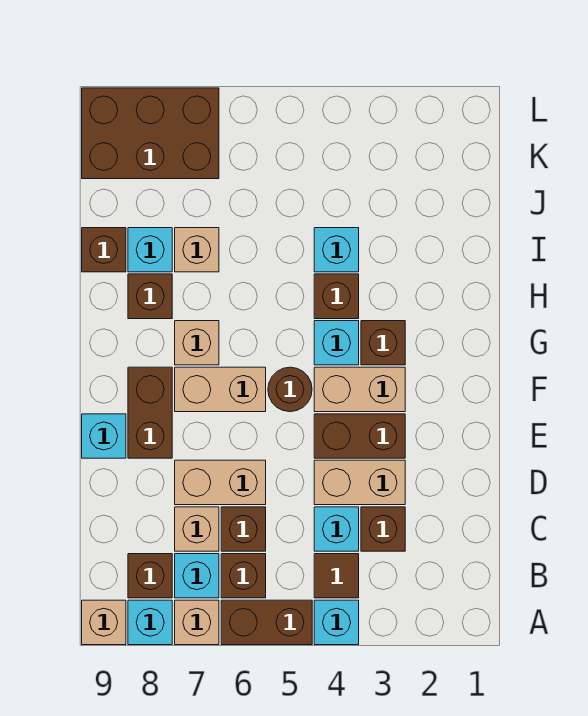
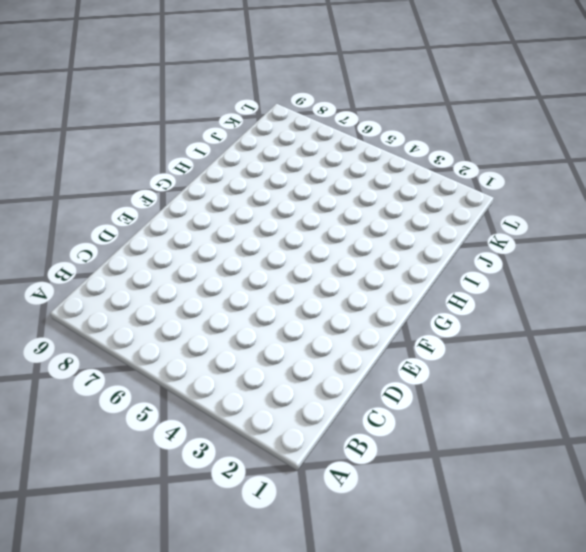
none -> cyan 1x1 brick [314,600,359,645]
none -> brown 1x2 brick [221,600,312,645]
none -> tan 1x1 brick [175,600,219,645]
none -> cyan 1x1 brick [128,600,172,645]

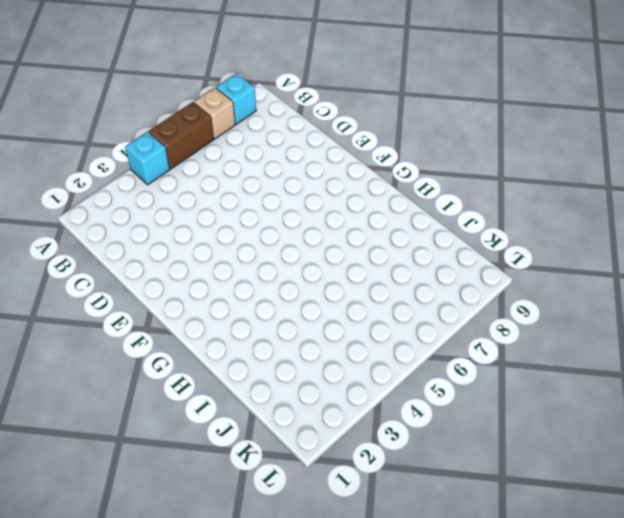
none -> tan 1x1 brick [82,600,126,645]
none -> brown 1x1 tile [314,554,359,598]
none -> brown 1x1 brick [221,554,266,598]
none -> cyan 1x1 brick [175,554,219,598]

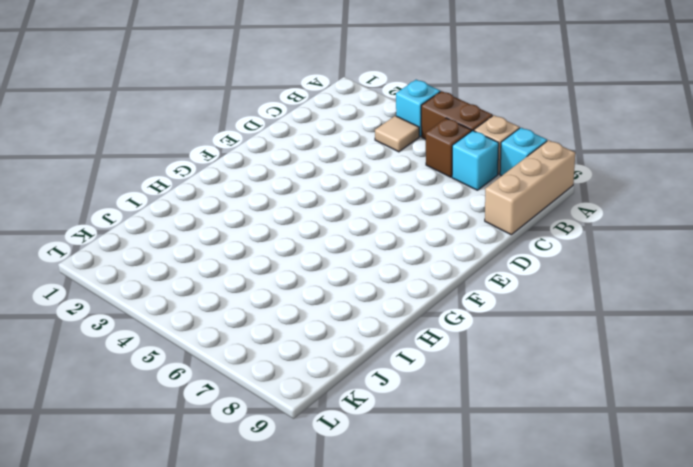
tan 1x3 brick [485,140,575,235] -> tan 1x1 brick [82,600,126,645]
tan 1x1 tile [375,116,419,152] -> brown 1x1 tile [314,554,359,598]
none -> brown 1x1 brick [128,554,172,598]
none -> brown 1x1 brick [361,507,405,551]
none -> cyan 1x1 brick [314,507,359,551]
none -> brown 1x1 brick [221,507,266,551]

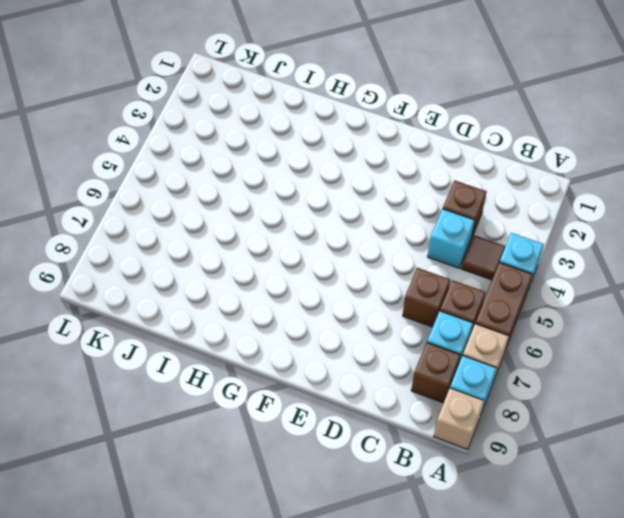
none -> tan 1x1 brick [175,507,219,551]
none -> tan 1x2 brick [314,460,405,505]
none -> tan 1x2 brick [175,460,266,505]
none -> brown 1x2 brick [314,414,405,458]

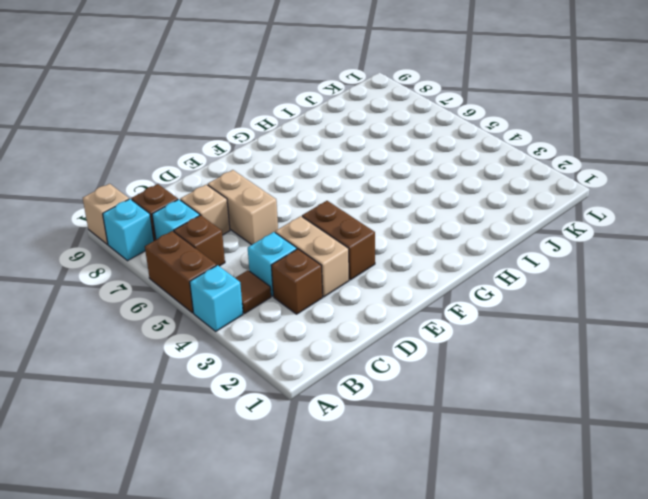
none -> tan 1x1 brick [175,600,219,645]
none -> brown 1x1 brick [221,507,266,551]
none -> brown 1x2 brick [128,367,172,458]
none -> cyan 1x1 brick [82,414,126,458]

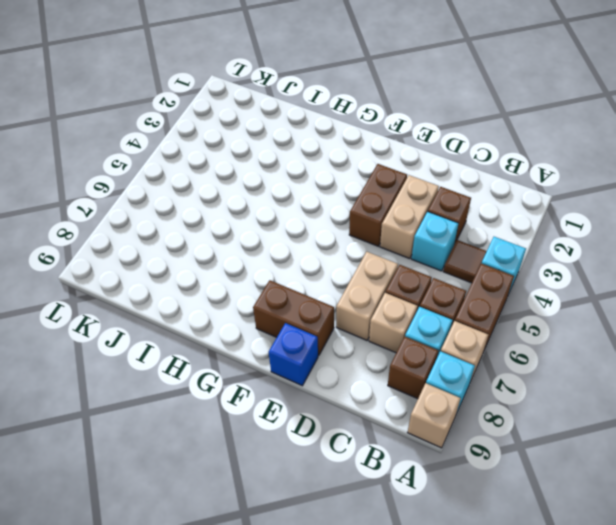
blue 1x1 brick [269,323,318,386] -> cyan 1x1 brick [82,414,126,458]
none -> tan 1x2 brick [314,367,405,412]
none -> brown 1x1 round brick [268,367,312,412]
none -> tan 1x2 brick [175,367,266,412]
none -> brown 1x1 brick [361,321,405,365]

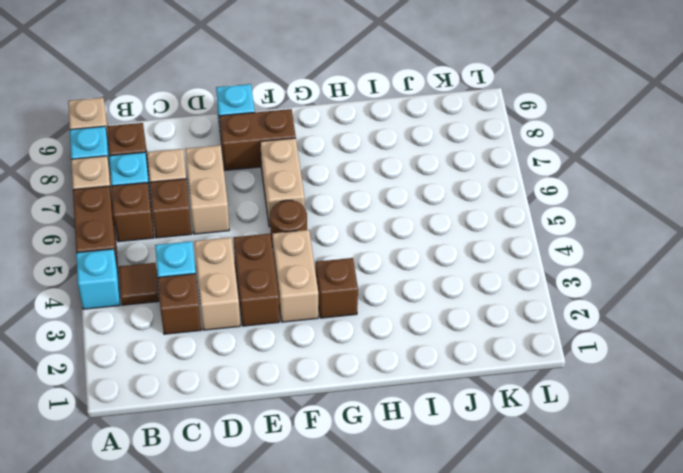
none -> cyan 1x1 brick [314,321,359,365]
none -> tan 1x1 brick [175,321,219,365]
none -> brown 1x1 brick [314,274,359,319]
none -> brown 1x1 brick [128,274,172,319]

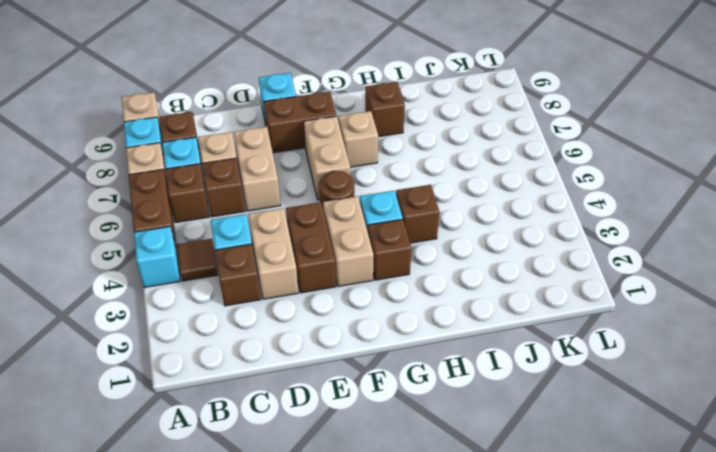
none -> cyan 1x1 brick [314,228,359,272]
none -> tan 1x1 brick [175,228,219,272]
none -> cyan 1x1 brick [128,228,172,272]
none -> brown 1x1 brick [82,228,126,272]

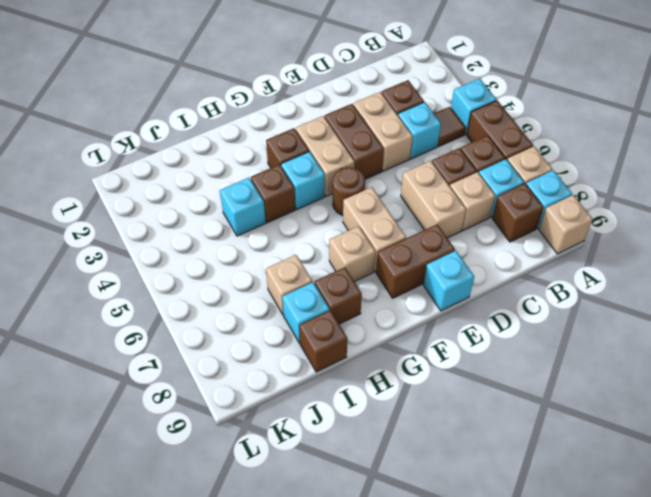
none -> brown 2x3 brick [82,88,219,179]

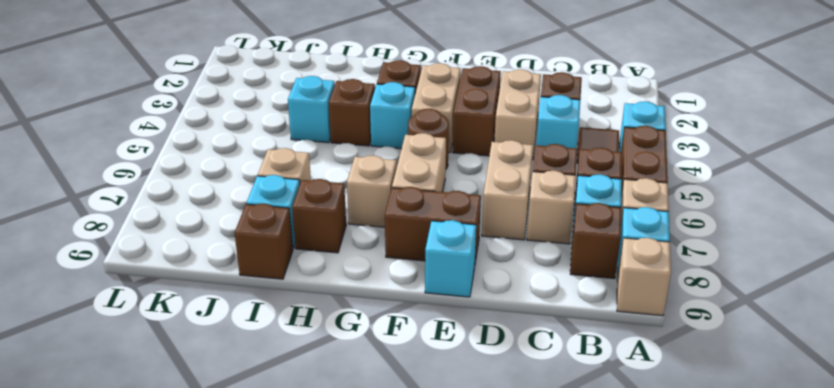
none -> brown 2x3 brick [82,88,219,179]

